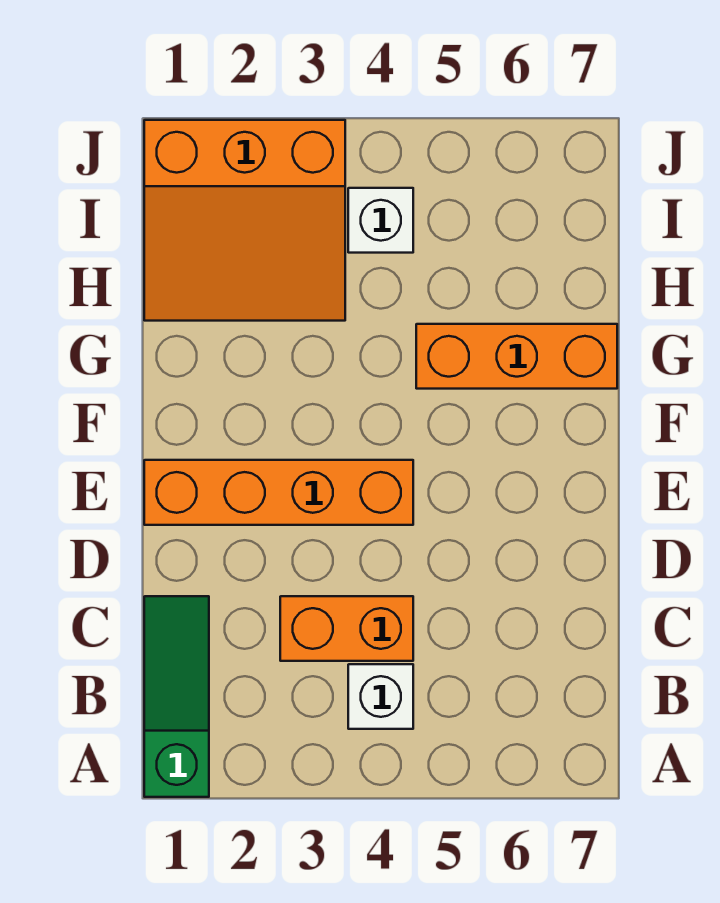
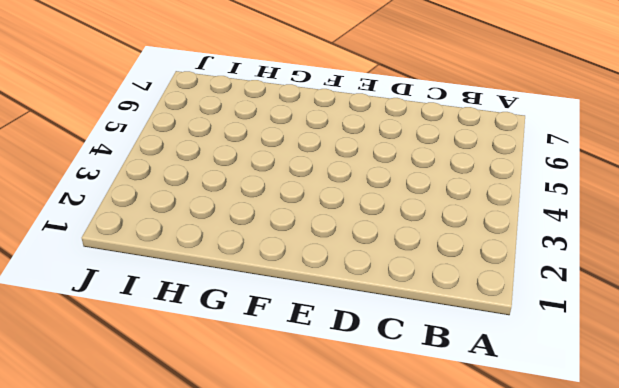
none -> green 1x3 slope [144,596,209,797]
none -> white 1x1 brick [348,664,413,729]

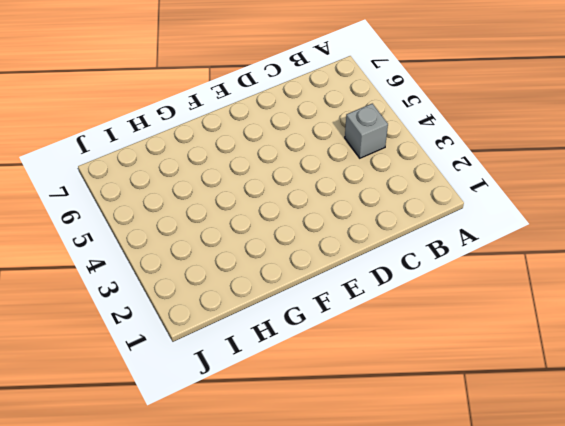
grey 1x1 brick [345,104,388,158] -> white 1x1 brick [348,664,413,729]
none -> green 1x3 slope [144,596,209,797]
none -> orange 1x2 brick [280,596,413,661]

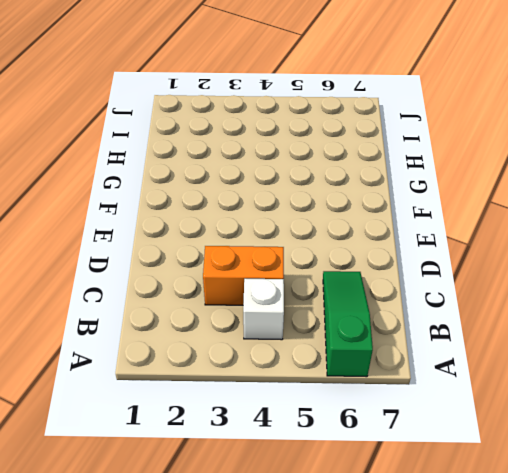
green 1x3 slope [323,271,373,377] -> green 1x3 slope moved to [144,596,209,797]
none -> orange 1x4 brick [144,460,413,525]
none -> orange 1x3 brick [416,324,617,389]

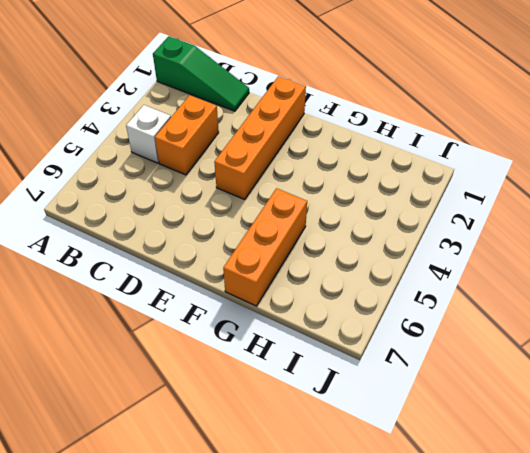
none -> orange 3x3 slope [144,120,345,321]
none -> white 1x1 brick [348,188,413,253]

